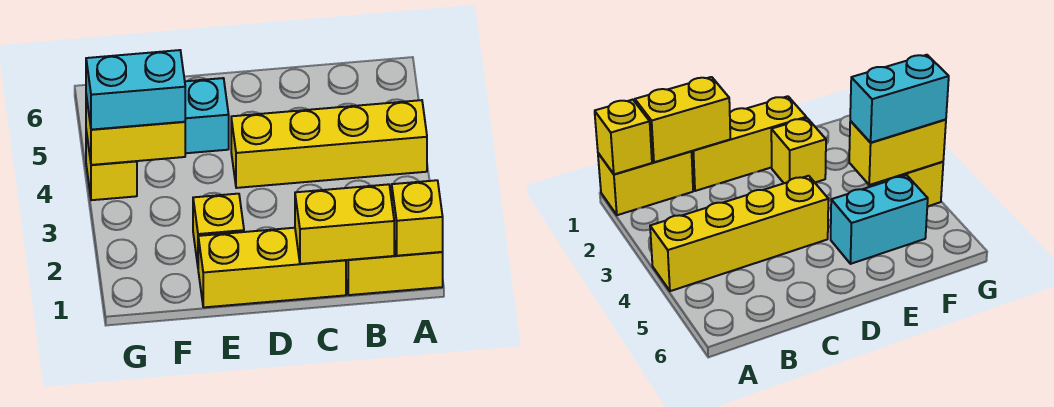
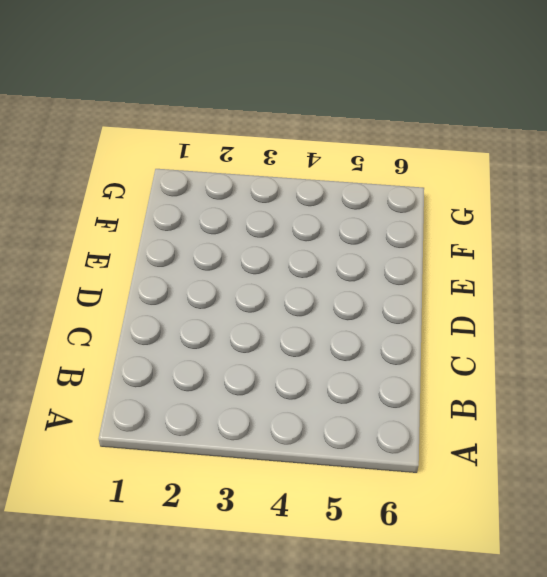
none -> yellow 1x2 brick [346,241,443,295]
none -> yellow 1x4 brick [231,100,427,188]

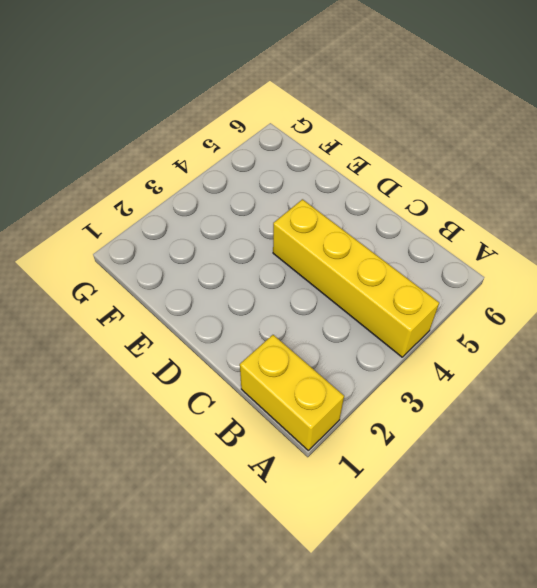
none -> yellow 1x3 brick [198,228,346,307]
none -> yellow 1x1 brick [193,194,244,265]

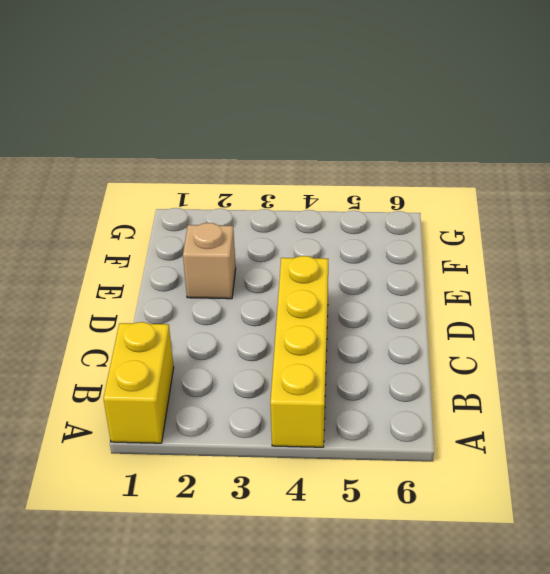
tan 1x1 brick [183,223,236,299] -> yellow 1x1 brick [193,194,244,265]
none -> yellow 1x3 brick [198,228,346,307]
none -> cyan 1x2 brick [185,78,229,153]

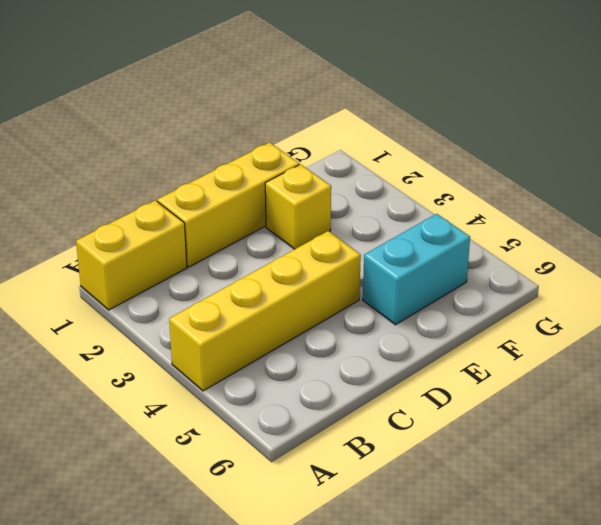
none -> yellow 1x1 brick [86,131,137,200]
none -> yellow 1x1 brick [392,180,443,256]

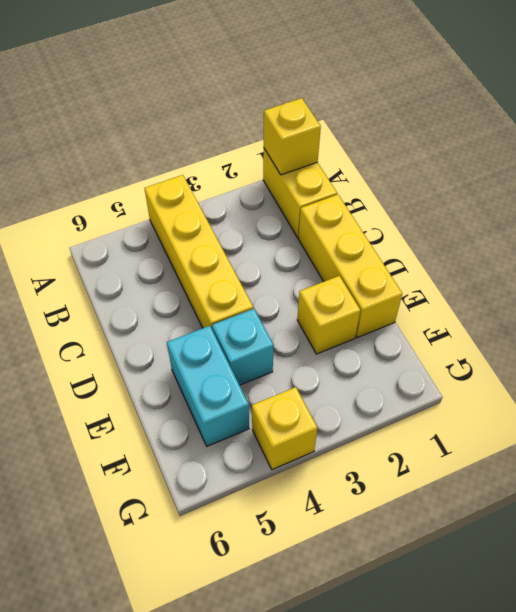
cyan 1x1 brick [212,309,273,385] -> none
none -> yellow 1x2 brick [295,184,394,264]
none -> yellow 1x2 brick [86,96,185,165]

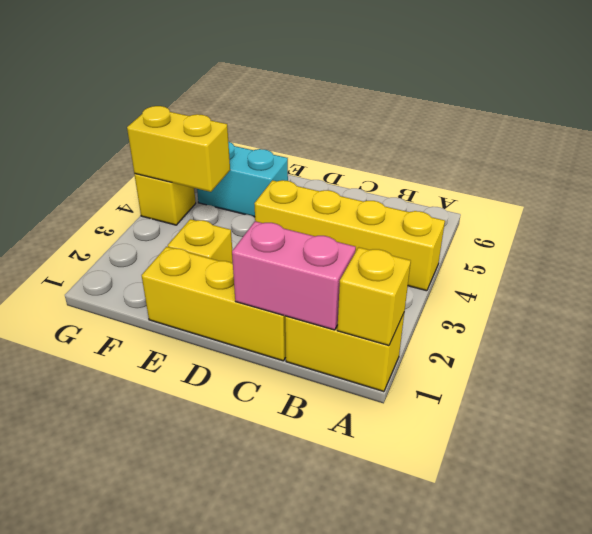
pink 1x2 brick [232,221,356,330] -> yellow 1x2 brick [295,184,394,264]
none -> cyan 1x2 brick [86,50,185,130]

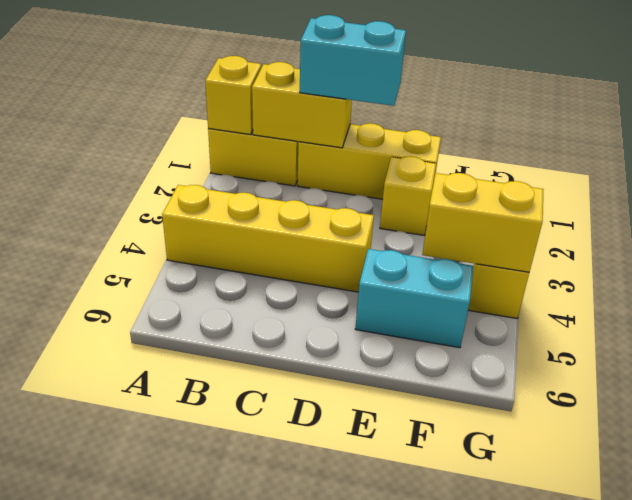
cyan 1x2 brick [300,15,406,106] -> cyan 1x2 brick moved to [86,50,185,130]

